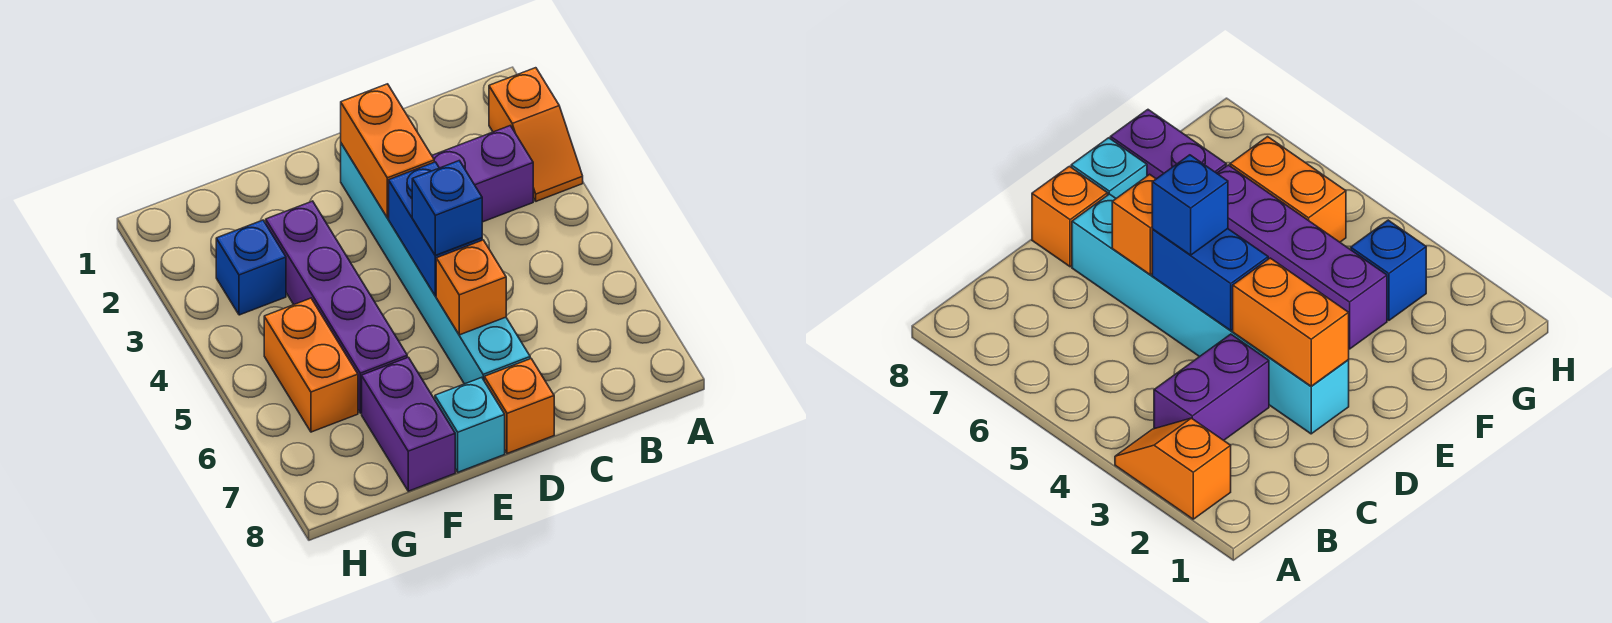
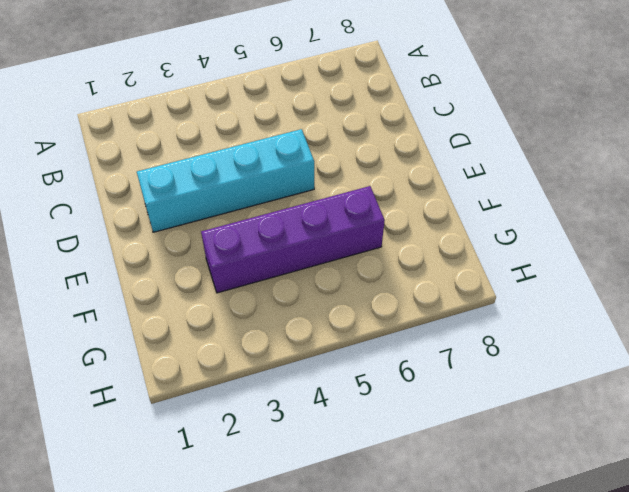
cyan 1x4 brick [137,129,314,232] -> cyan 1x6 brick [341,143,530,384]
none -> orange 1x2 slope [489,68,583,201]
none -> purple 1x2 brick [432,126,533,222]
none -> orange 1x1 brick [484,359,554,453]

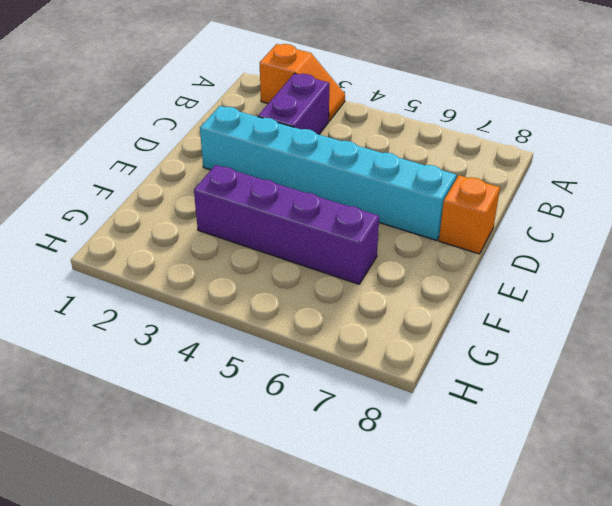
none -> cyan 1x1 brick [435,377,505,472]
none -> purple 1x2 brick [362,357,455,491]
none -> blue 1x1 brick [216,220,286,315]

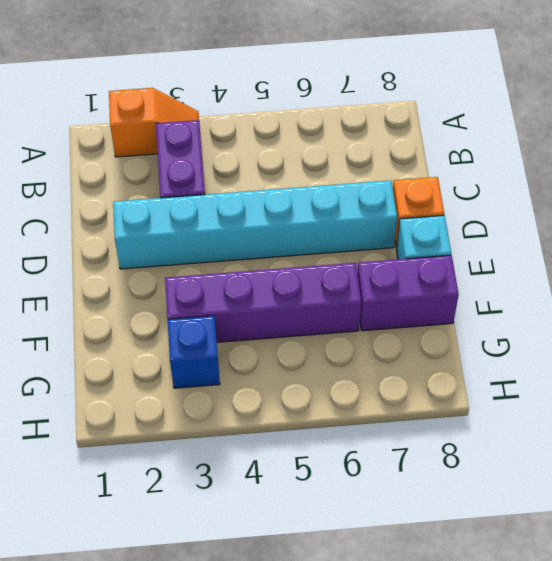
none -> orange 1x2 brick [264,298,358,432]
none -> orange 1x2 brick [341,84,434,218]
none -> blue 1x2 brick [389,162,482,296]

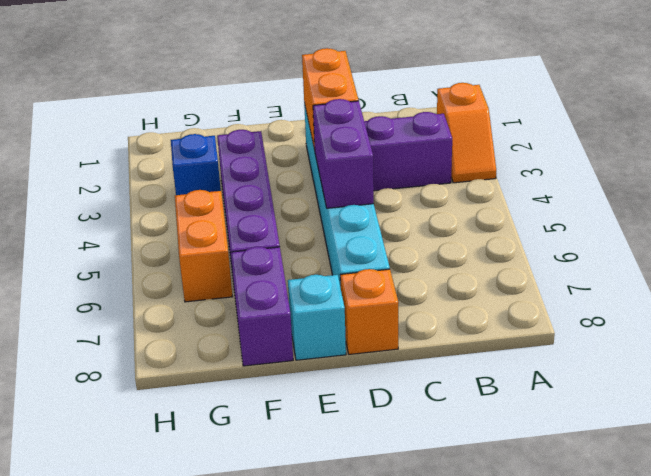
purple 1x2 brick [313,99,374,208] -> blue 1x2 brick [389,162,482,296]
none -> orange 1x1 brick [436,240,506,335]
none -> blue 1x1 brick [412,161,482,255]

